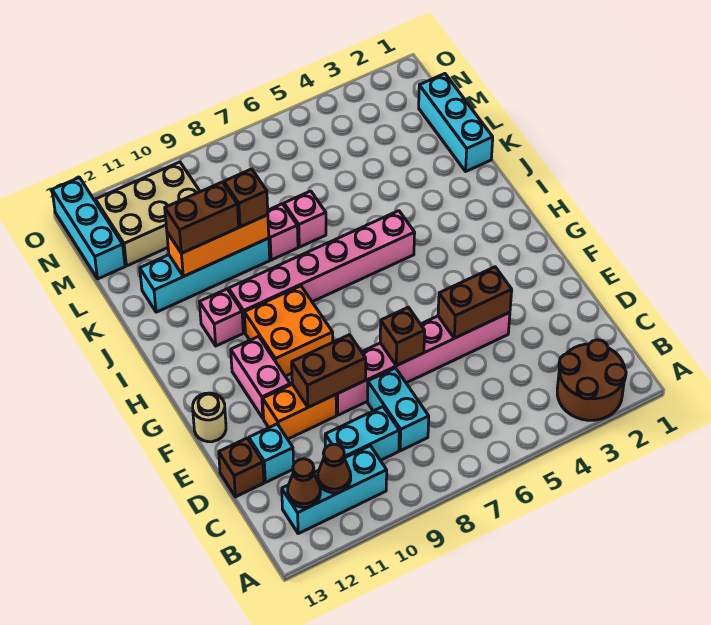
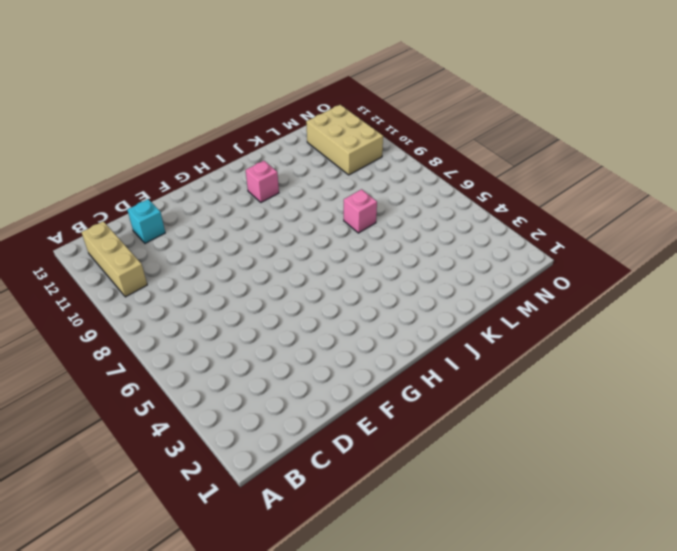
tan 1x3 brick [82,221,147,297] -> cyan 1x3 brick [282,446,387,534]
none -> brown 2x2 round brick [557,340,626,420]
none -> cyan 1x2 brick [368,368,429,451]
none -> cyan 1x2 brick [325,407,399,460]

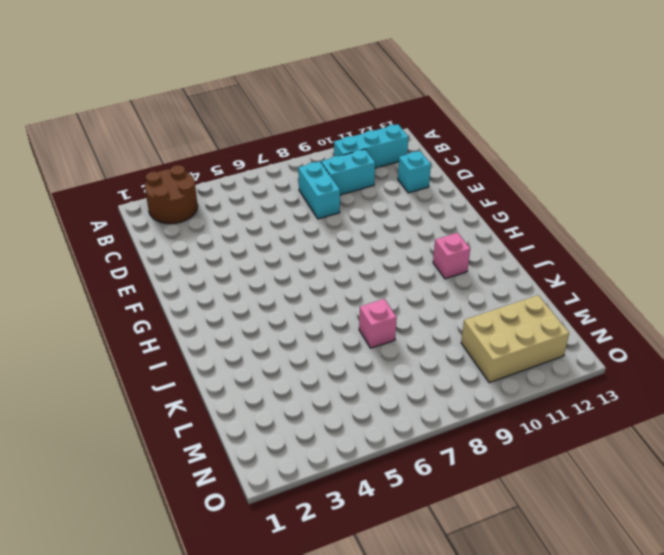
none -> brown 1x1 brick [219,438,264,497]
none -> pink 1x6 brick [336,312,510,415]
none -> orange 1x2 brick [263,384,336,439]

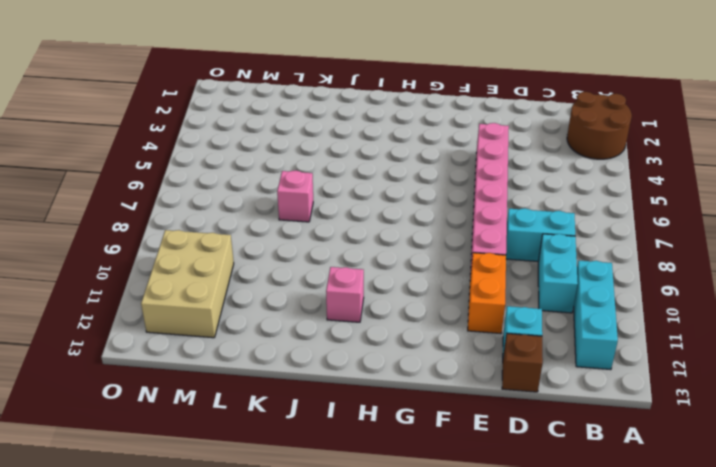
none -> pink 1x2 brick [231,336,290,418]
none -> tan 1x1 round brick [193,393,226,442]
none -> orange 2x2 brick [244,286,333,376]

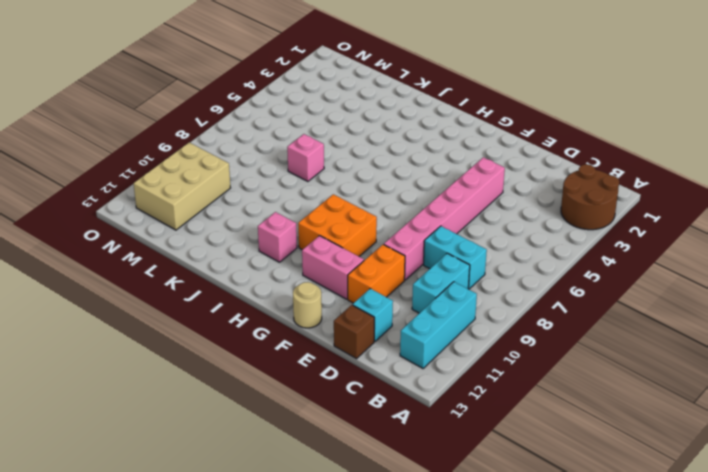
none -> pink 1x6 brick [229,211,415,332]
none -> cyan 1x3 brick [419,74,493,171]
none -> pink 1x1 brick [268,204,298,260]

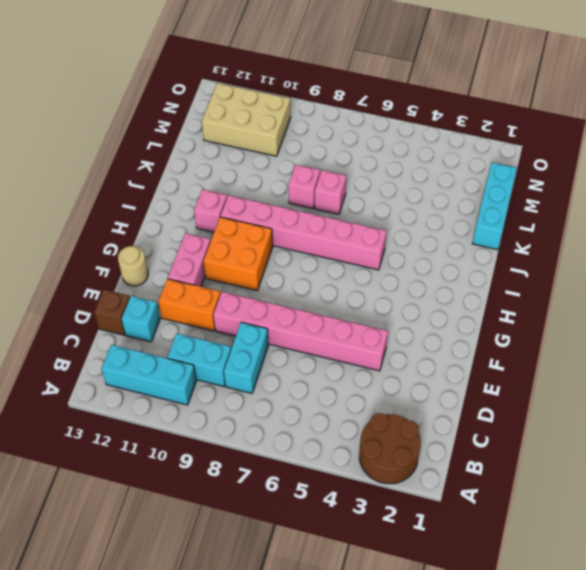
none -> cyan 1x4 brick [140,238,270,312]
none -> cyan 1x3 brick [52,178,125,279]
none -> brown 1x1 cone [318,444,351,493]

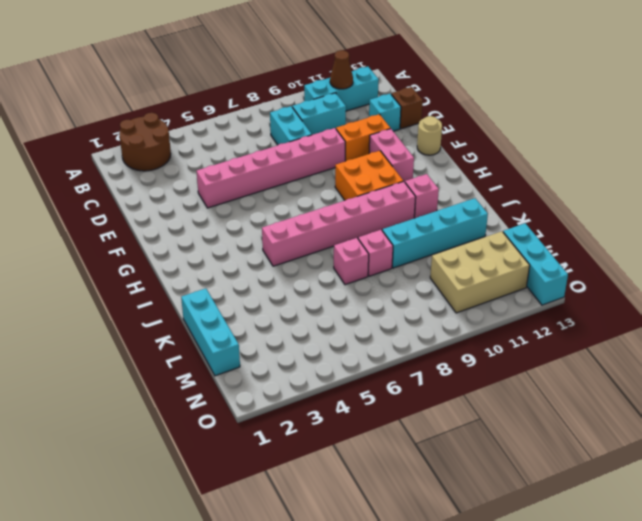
none -> brown 1x1 cone [288,459,320,507]
none -> brown 1x2 brick [438,267,512,338]
none -> brown 1x1 brick [380,307,425,366]

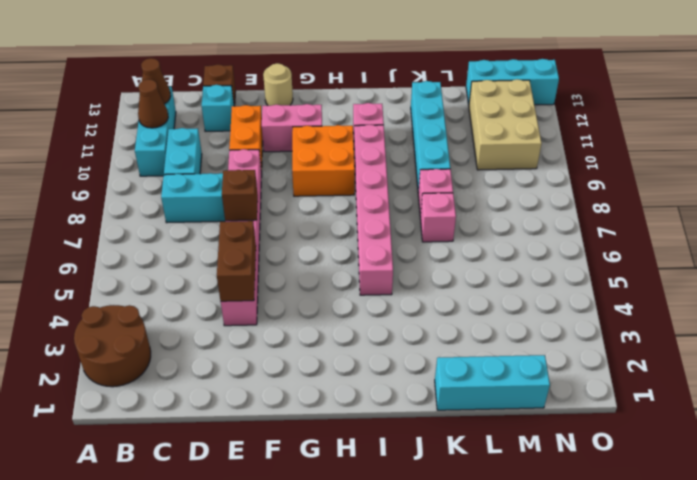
none -> brown 1x2 brick [292,335,366,407]
none -> orange 1x3 brick [167,215,269,276]
none -> brown 1x1 brick [224,169,268,227]

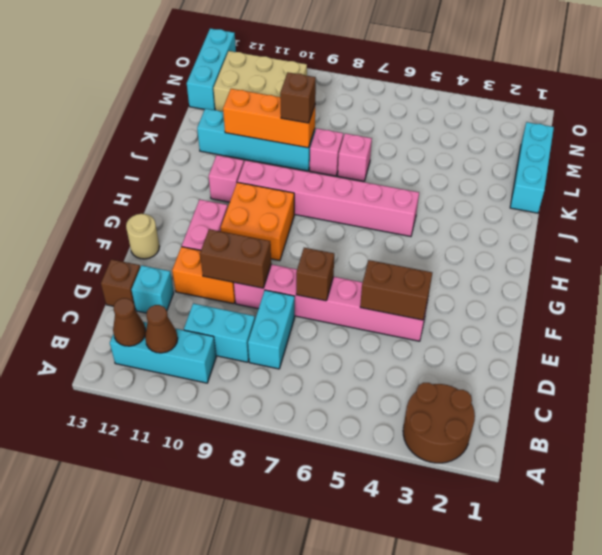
none -> brown 1x2 brick [165,182,239,253]

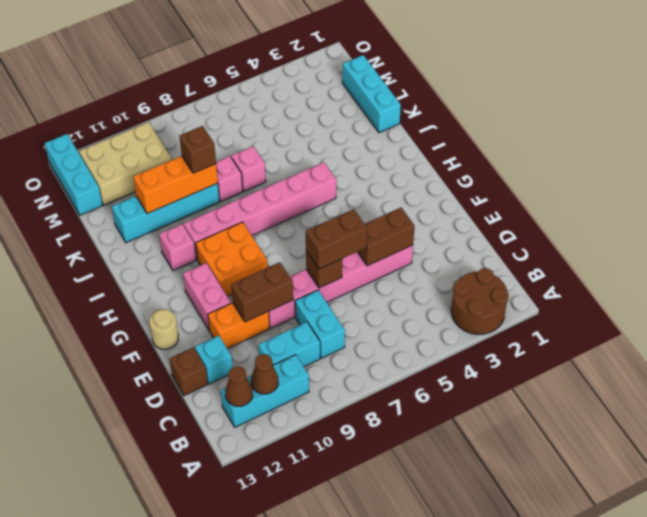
brown 1x2 brick [306,209,367,269] -> brown 1x2 brick moved to [165,182,239,253]

